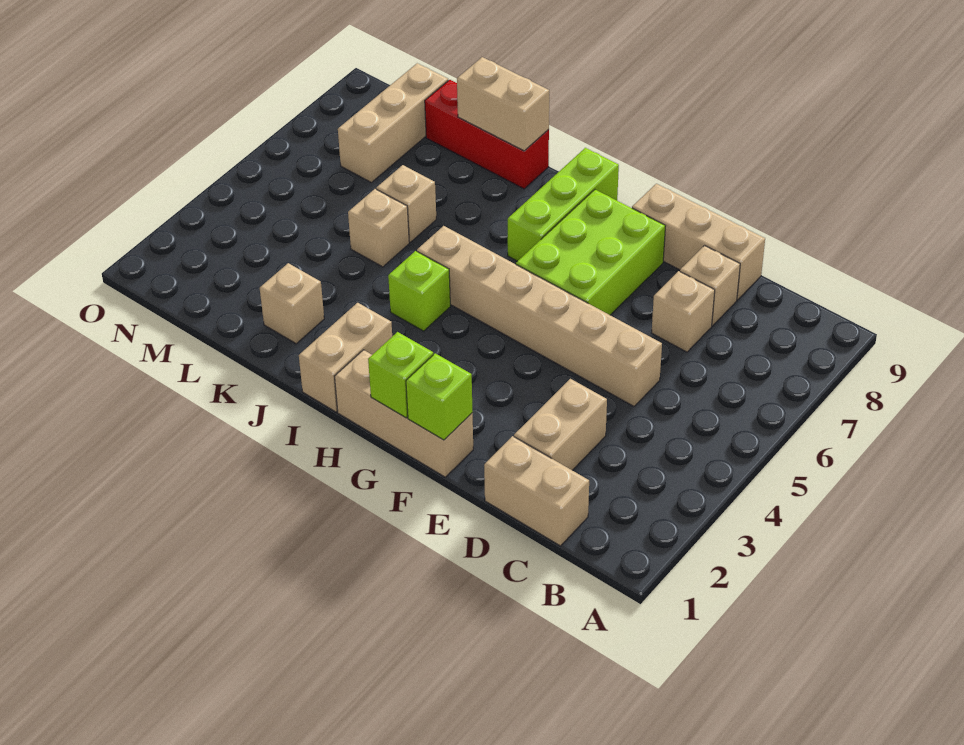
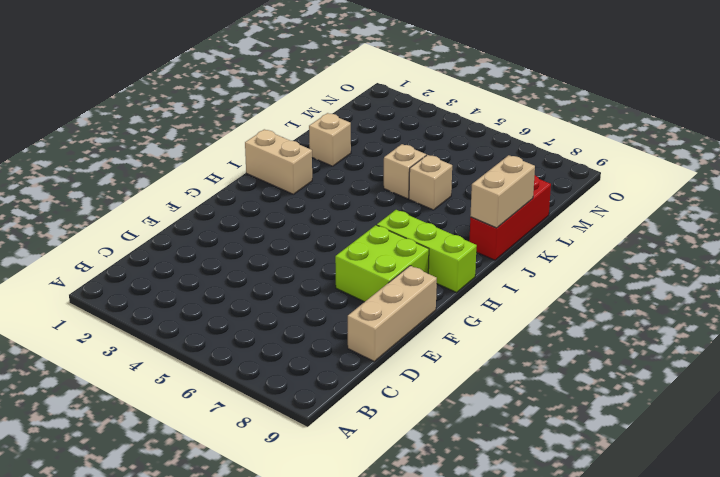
lime 2x2 brick [335,225,429,302] -> lime 2x3 brick [516,190,665,315]
none -> tan 1x2 brick [484,436,589,546]
none -> tan 1x2 brick [514,379,607,470]
none -> tan 1x6 brick [417,226,662,406]

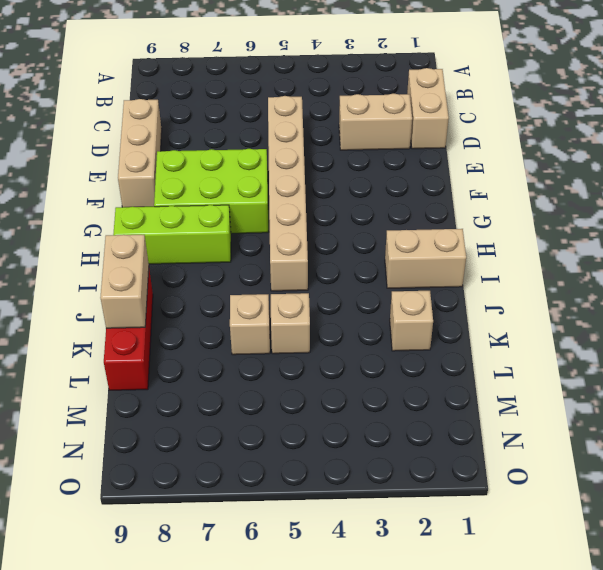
none -> tan 1x1 brick [652,271,715,352]
none -> tan 1x1 brick [680,246,740,326]
none -> tan 1x3 brick [335,350,473,477]

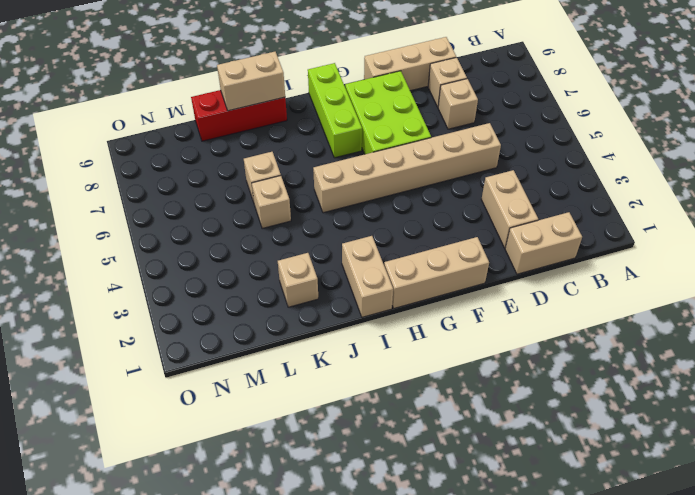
none -> lime 1x1 brick [388,251,450,331]
none -> tan 1x3 brick [338,63,448,182]
none -> lime 1x1 brick [406,353,473,440]

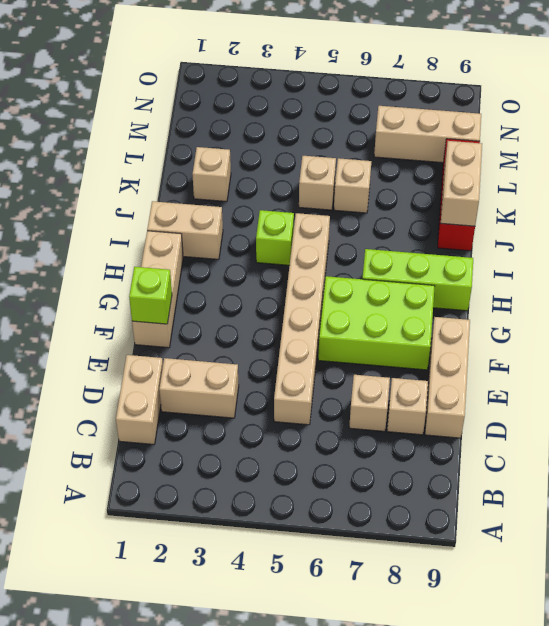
none -> lime 1x1 brick [368,332,433,418]

